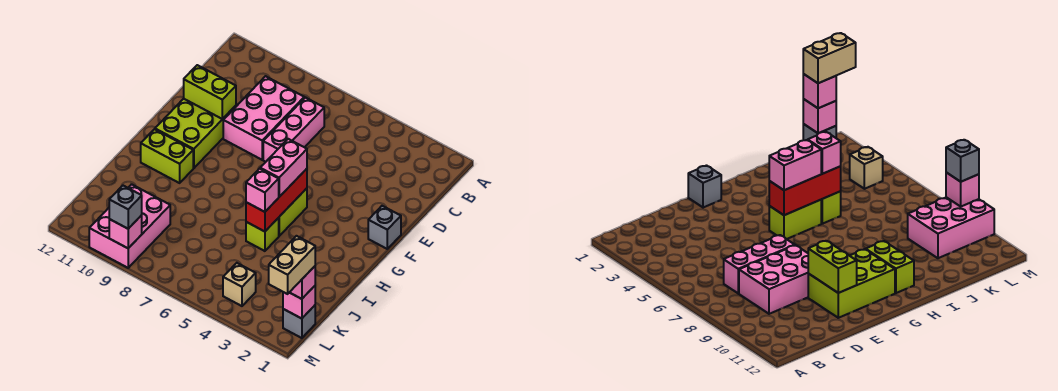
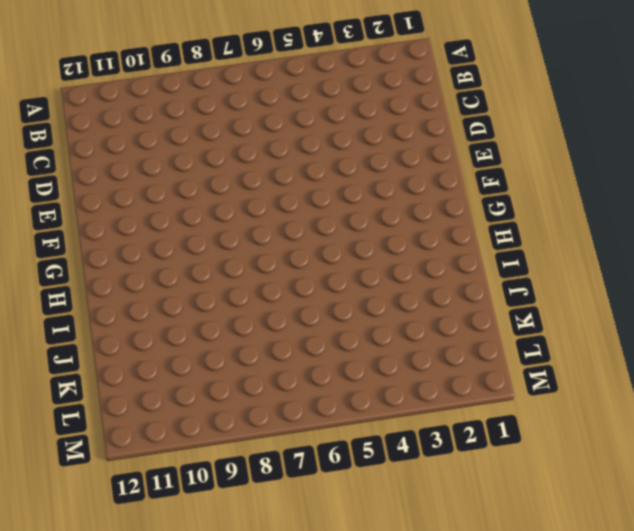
none -> pink 1x3 brick [263,97,324,162]
none -> pink 2x3 brick [223,76,304,160]
none -> lime 2x3 brick [155,99,236,168]

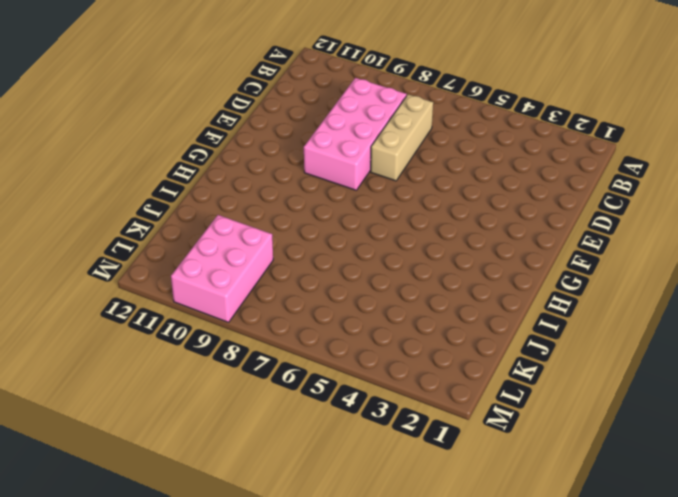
tan 1x3 brick [371,94,433,181] -> pink 1x3 brick [263,97,324,162]
pink 2x4 brick [304,78,407,190] -> pink 2x3 brick [223,76,304,160]
none -> lime 2x3 brick [155,99,236,168]
none -> grey 1x1 brick [368,206,401,249]
none -> lime 1x2 brick [279,188,307,236]

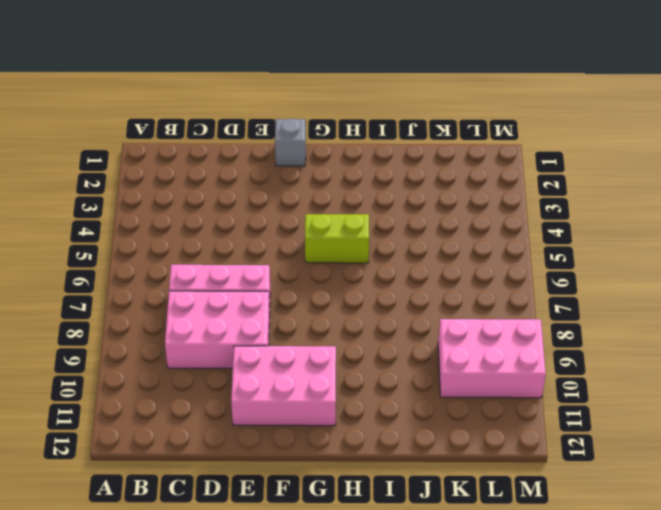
pink 2x3 brick [231,346,336,426] -> lime 2x3 brick [155,99,236,168]
none -> lime 1x2 brick [141,129,193,183]
none -> lime 1x1 brick [246,218,279,251]
none -> grey 1x1 brick [283,306,315,338]

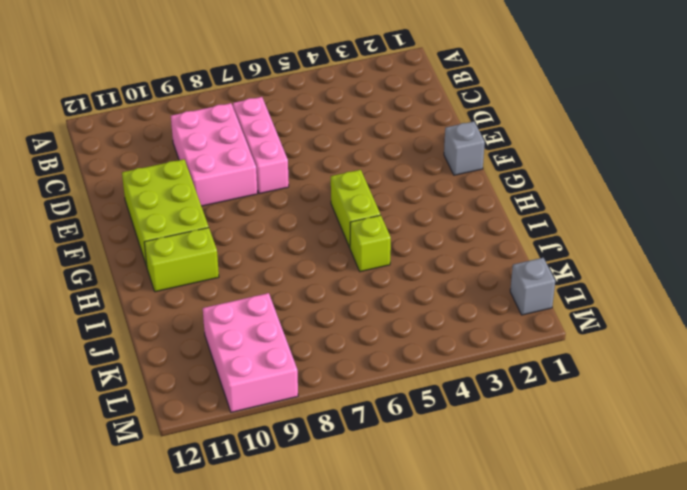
none -> tan 1x1 brick [223,263,256,306]
none -> lime 1x2 brick [184,65,236,119]
none -> red 1x3 brick [246,169,307,232]

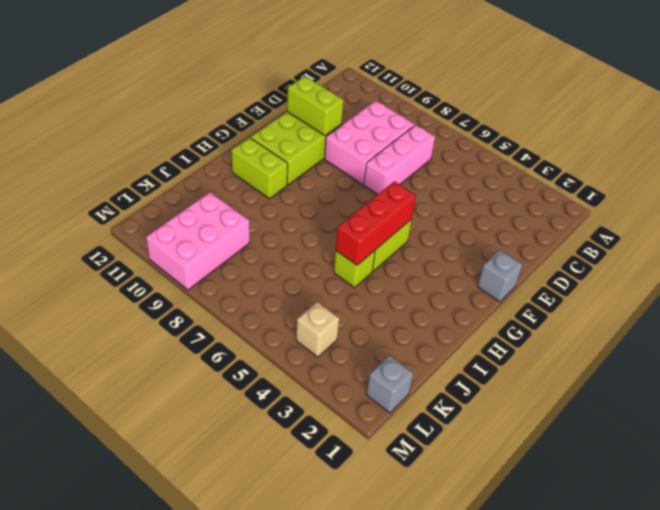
none -> pink 1x1 brick [283,286,315,319]
none -> pink 1x1 brick [109,215,142,248]
none -> pink 1x2 brick [260,139,307,197]

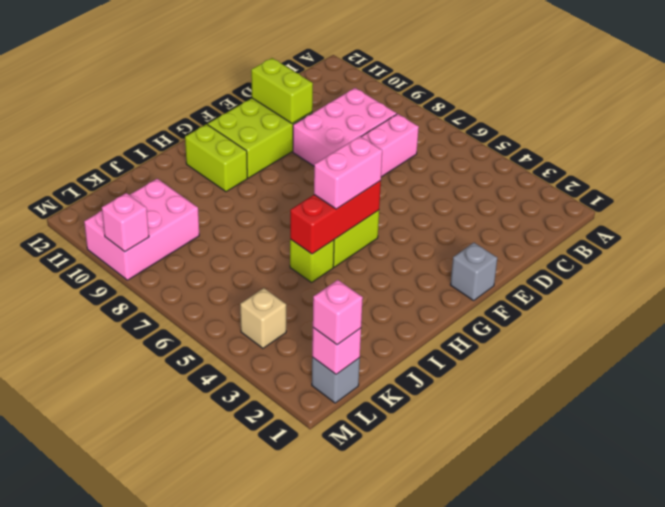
none -> pink 1x1 brick [246,169,279,212]
none -> grey 1x1 brick [109,186,142,229]
none -> tan 1x2 brick [269,236,315,294]

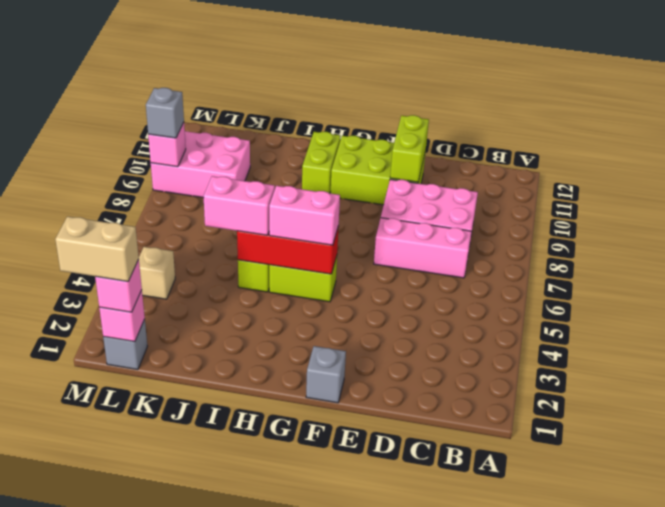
pink 1x2 brick [203,176,275,235] -> pink 1x1 brick [246,169,279,212]

